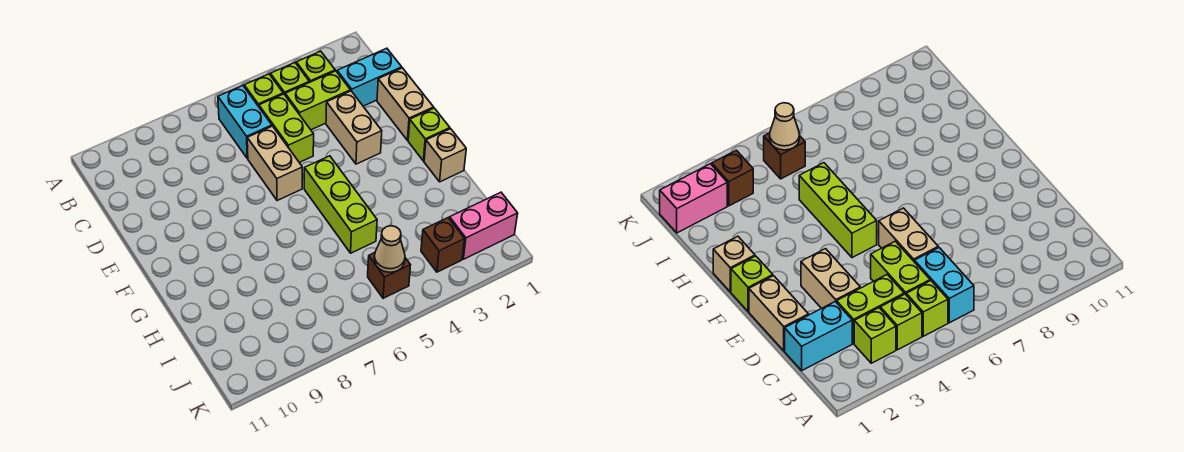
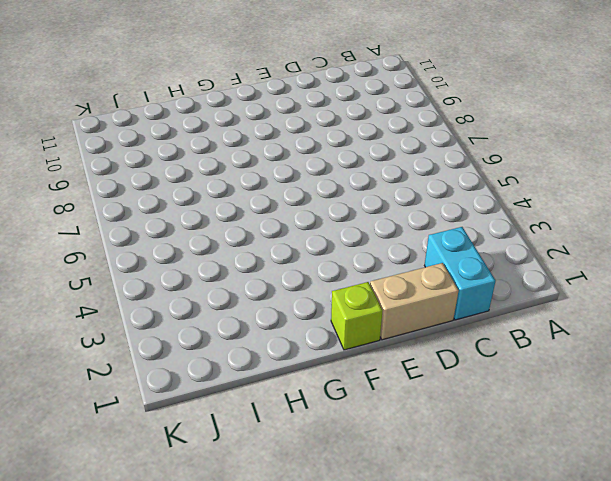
none -> lime 1x1 brick [296,51,335,82]
none -> lime 1x1 brick [270,63,309,94]
none -> lime 1x1 brick [244,74,283,107]

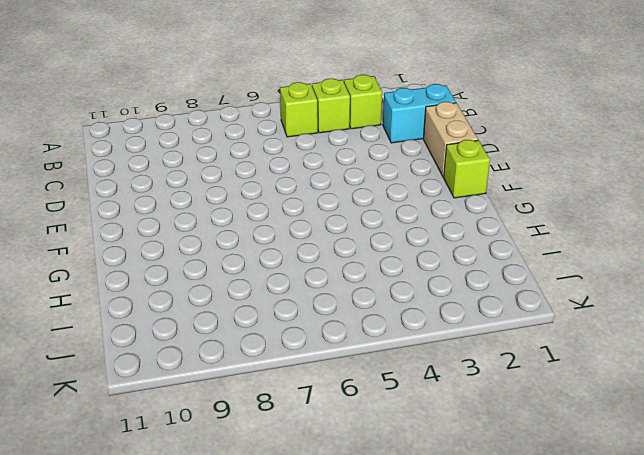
none -> cyan 1x2 brick [218,86,272,158]
none -> lime 1x2 brick [285,71,350,130]
none -> lime 1x2 brick [259,94,314,162]

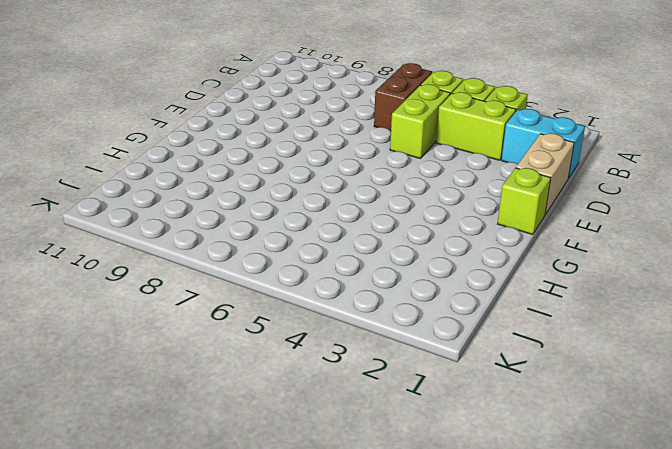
brown 1x2 brick [374,63,432,131] -> cyan 1x2 brick [218,86,272,158]
none -> tan 1x2 brick [326,91,382,164]
none -> tan 1x2 brick [247,126,302,201]
none -> lime 1x3 brick [304,156,377,253]

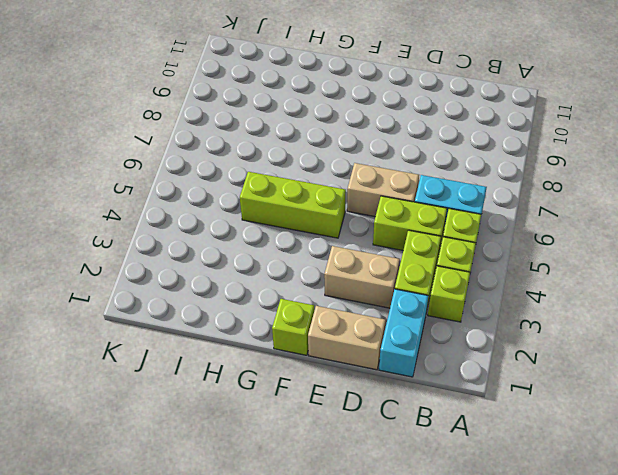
none -> tan 1x1 brick [424,129,466,182]
none -> pink 1x2 brick [449,192,518,259]
none -> brown 1x1 brick [421,218,465,272]

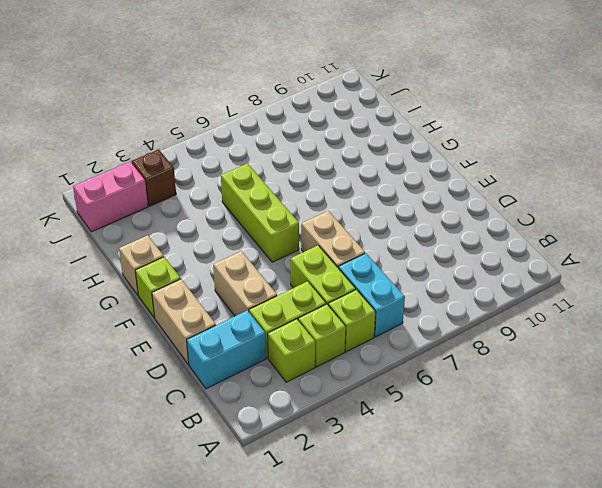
none -> brown 1x1 brick [368,253,411,298]
none -> tan 1x1 cone [374,226,405,272]

